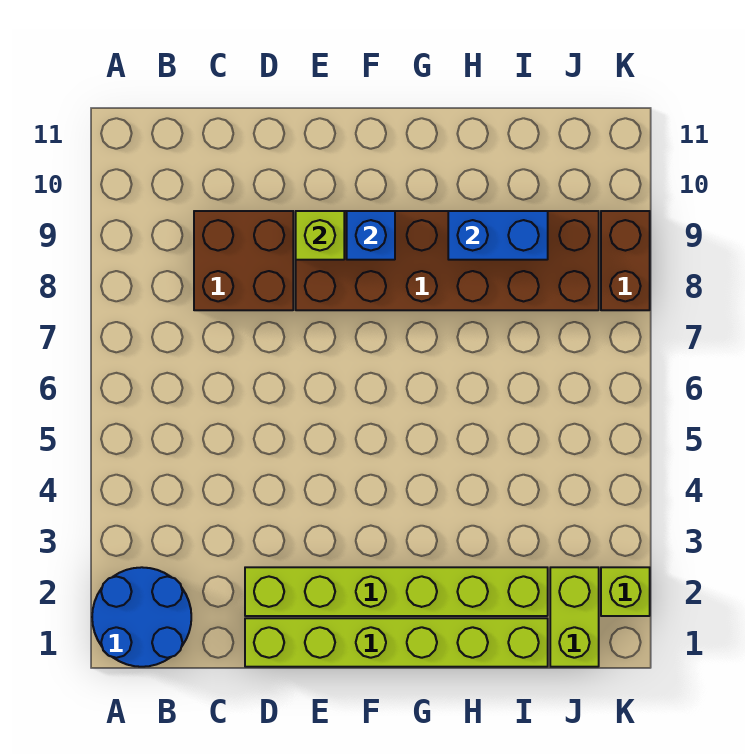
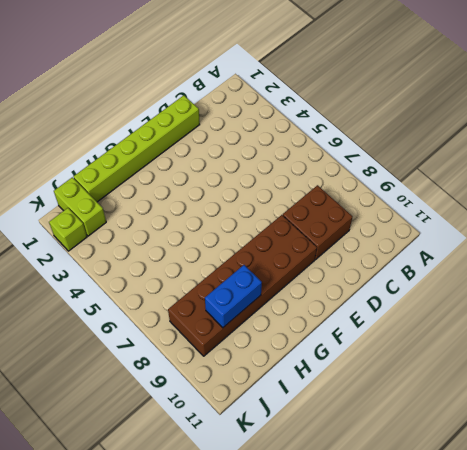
none -> blue 2x2 round brick [92,567,191,667]
none -> lime 1x6 brick [245,567,548,616]

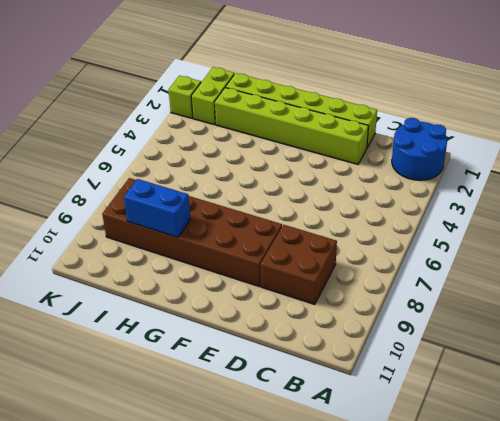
none -> brown 1x2 brick [601,211,650,310]
none -> lime 1x1 brick [296,211,344,260]

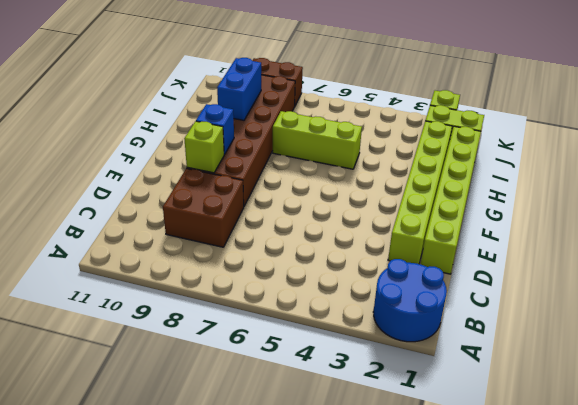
lime 1x3 brick [273,111,362,169] -> none

